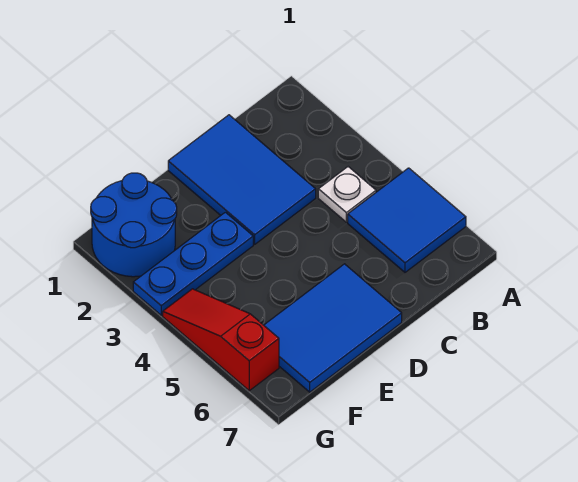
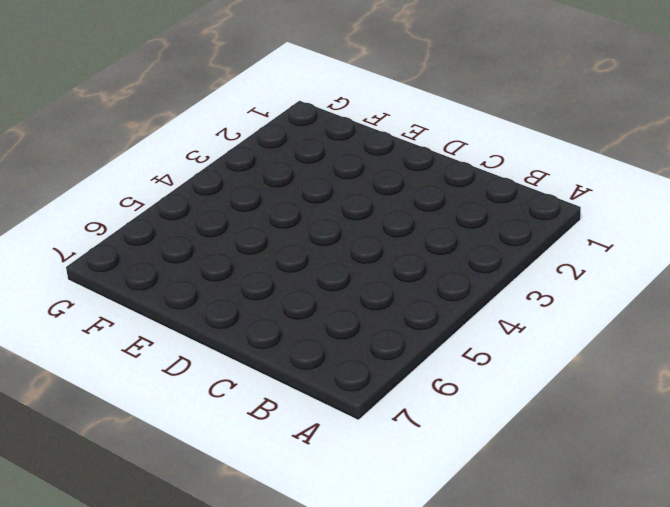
none -> blue 2x2 tile [348,168,466,272]
none -> white 1x1 plate [318,167,376,222]

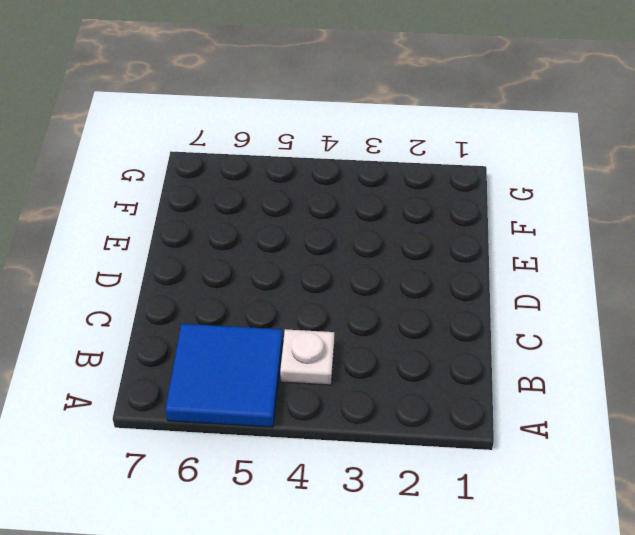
none -> blue 2x3 tile [168,115,316,244]
none -> blue 2x3 tile [264,264,402,392]

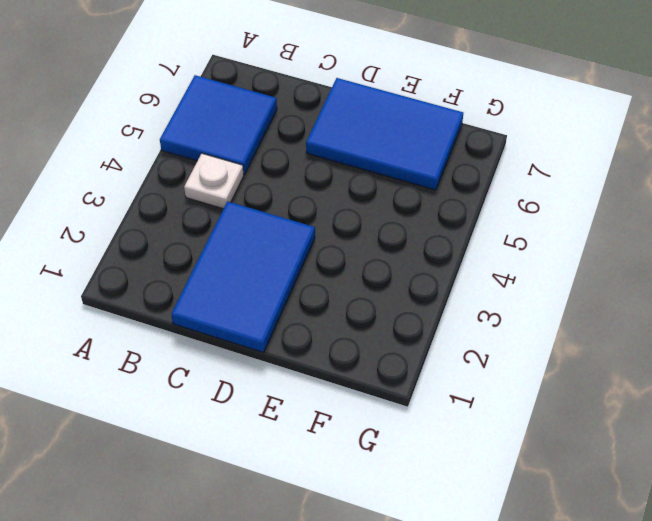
none -> blue 1x3 plate [133,212,253,315]
none -> blue 2x2 round brick [91,173,177,277]

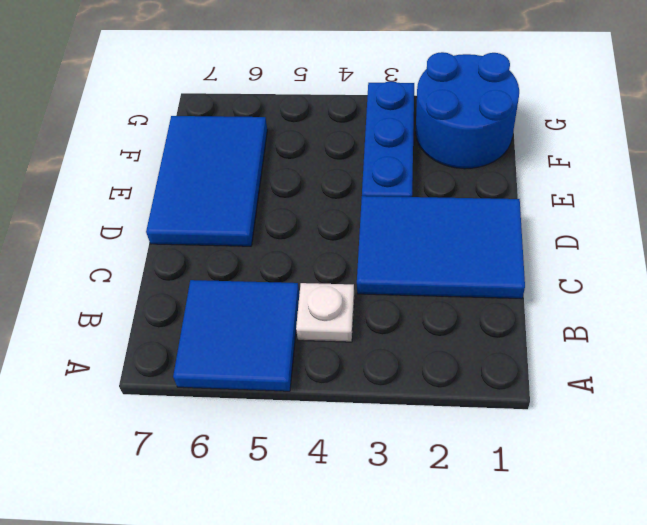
none -> red 1x3 slope [163,289,279,391]

